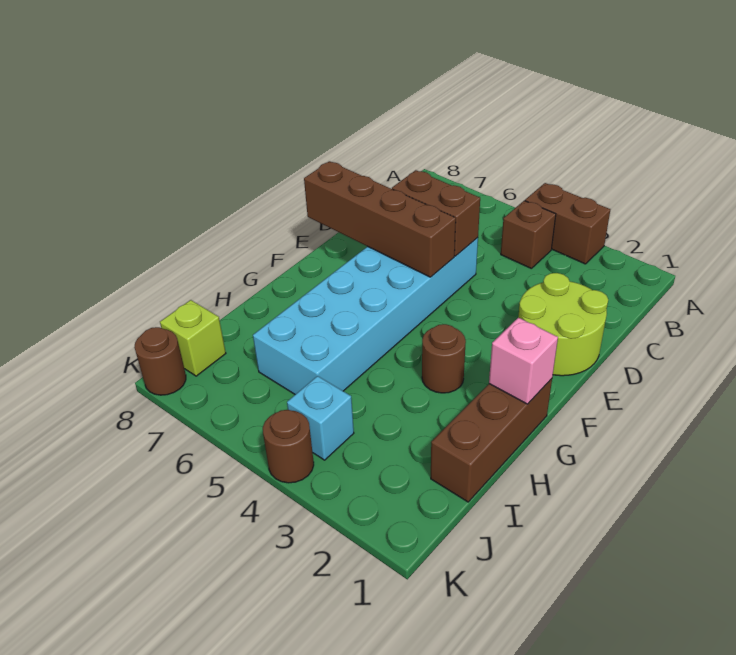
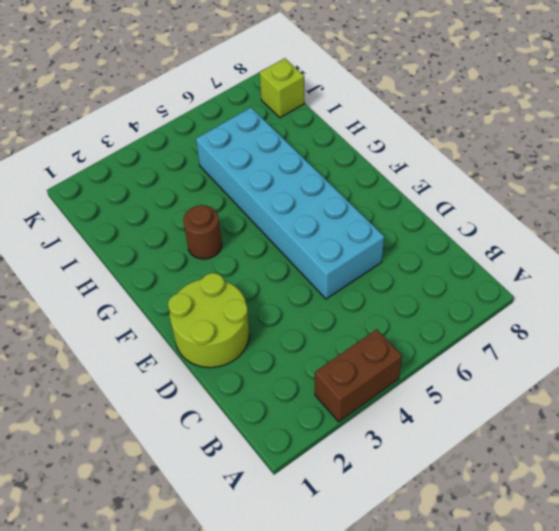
none -> brown 1x1 brick [501,201,556,268]
none -> brown 1x3 brick [431,379,552,502]
none -> cyan 1x1 brick [287,376,354,460]

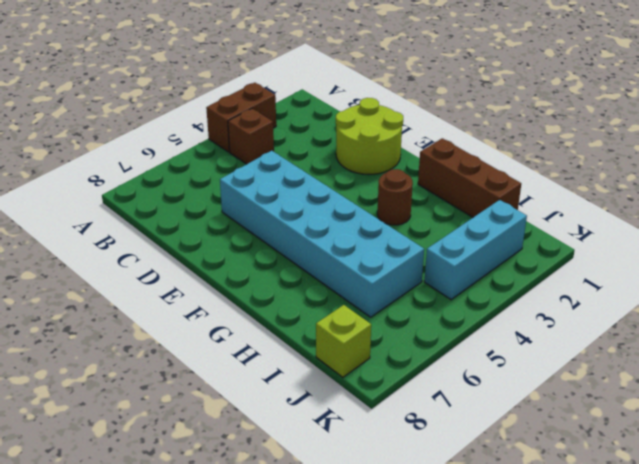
cyan 1x3 brick [424,200,527,300] -> cyan 1x1 brick [287,376,354,460]
none -> brown 1x1 round brick [263,410,314,483]
none -> brown 1x1 round brick [134,327,186,395]
none -> brown 1x2 brick [392,170,480,256]

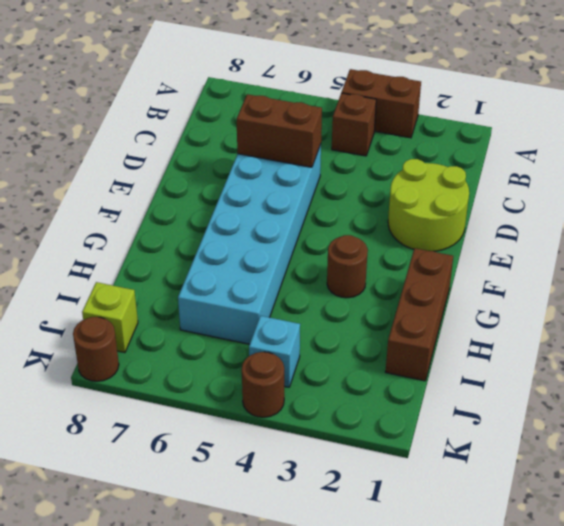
none -> brown 1x4 brick [304,161,456,277]
none -> pink 1x1 brick [489,318,558,404]

